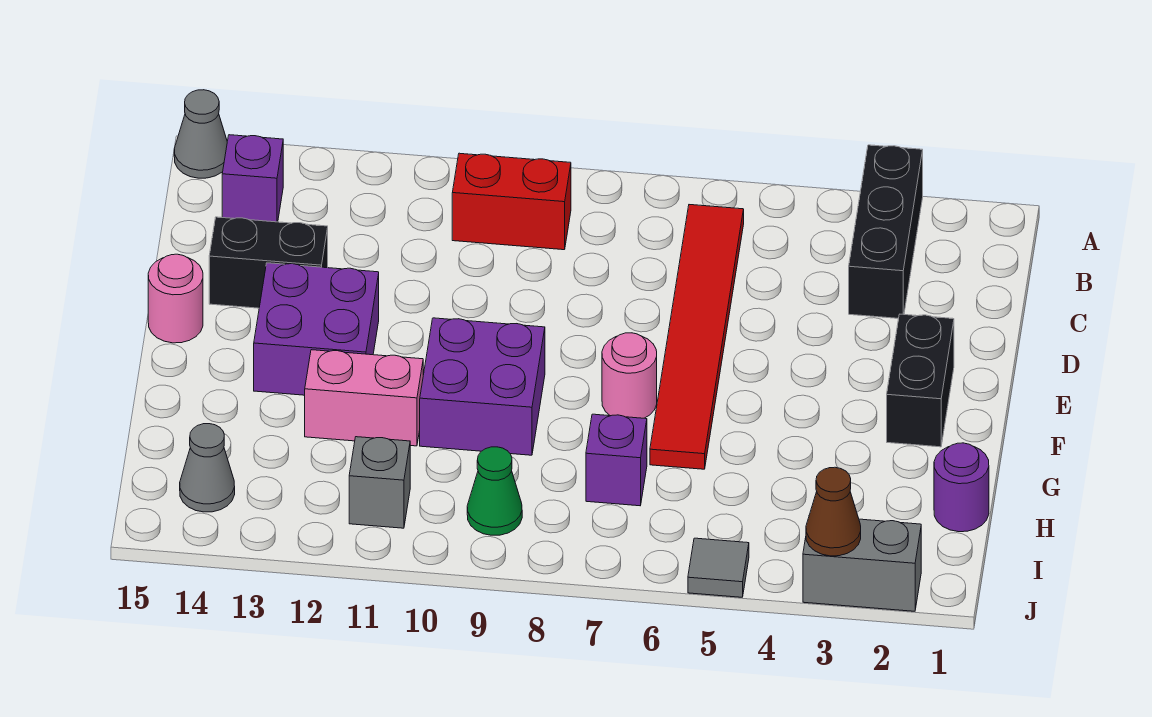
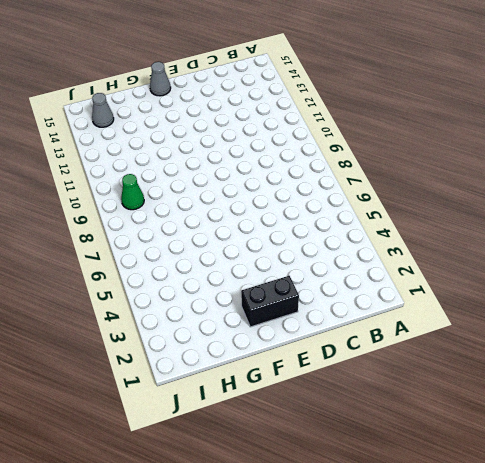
grey 1x1 cone [150,62,171,96] -> grey 1x1 cone moved to [174,90,227,178]
none -> black 1x3 brick [849,145,923,318]
none -> red 1x6 tile [650,205,744,469]
none -> red 1x2 brick [452,153,571,250]

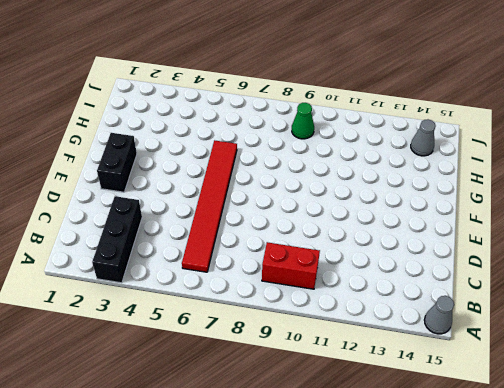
none -> purple 1x1 brick [222,135,283,222]
none -> black 1x2 brick [209,217,328,308]
none -> purple 2x2 brick [254,263,379,395]

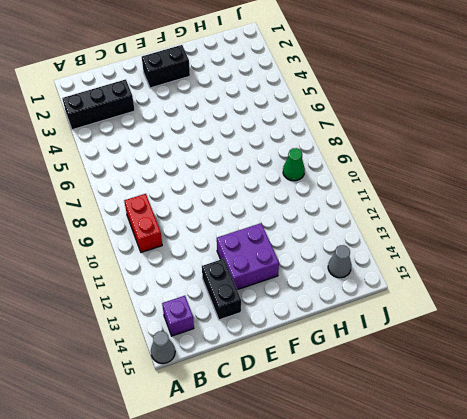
none -> red 1x6 tile [650,205,744,469]
none -> pink 1x1 round brick [148,254,203,343]
none -> pink 1x1 round brick [602,333,657,418]

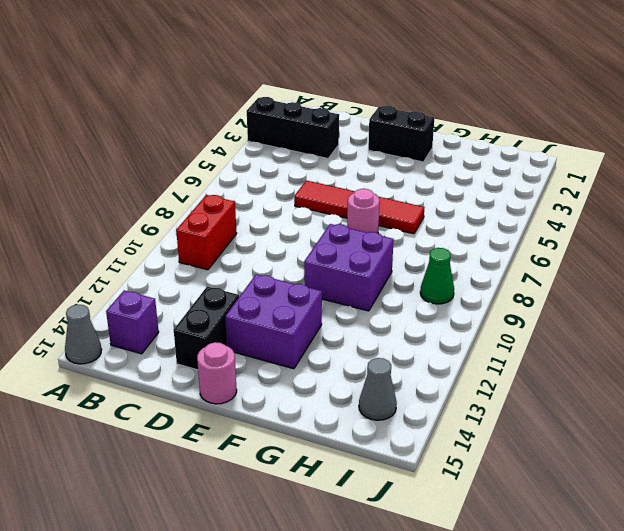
red 1x4 tile [294,180,424,234] -> red 1x6 tile [650,205,744,469]
none -> pink 1x2 brick [305,350,423,446]
none -> purple 1x1 round brick [934,443,989,532]
none -> purple 1x1 brick [586,414,647,506]

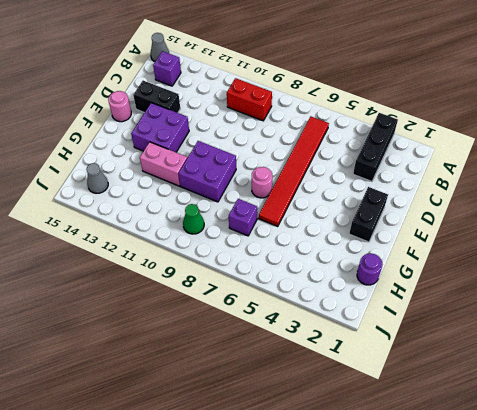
none -> grey 1x1 brick [349,437,410,528]
none -> grey 1x2 brick [803,519,921,611]
none -> grey 1x1 tile [688,538,749,597]

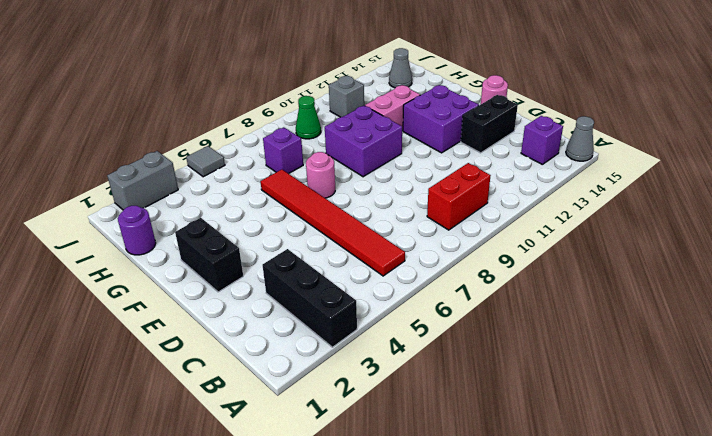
none -> brown 1x1 cone [806,467,861,556]

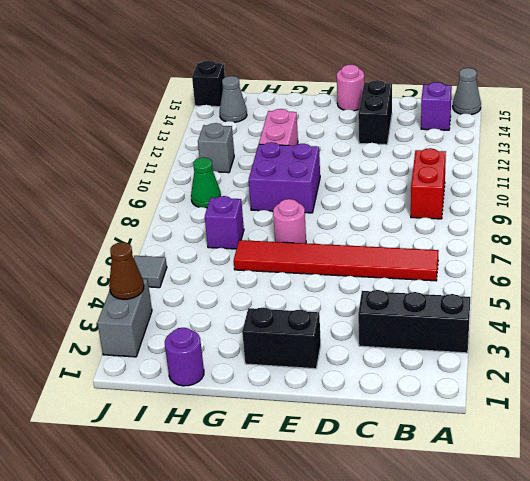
black 1x1 brick [192,60,225,107] -> none
none -> purple 2x2 brick [254,263,379,395]

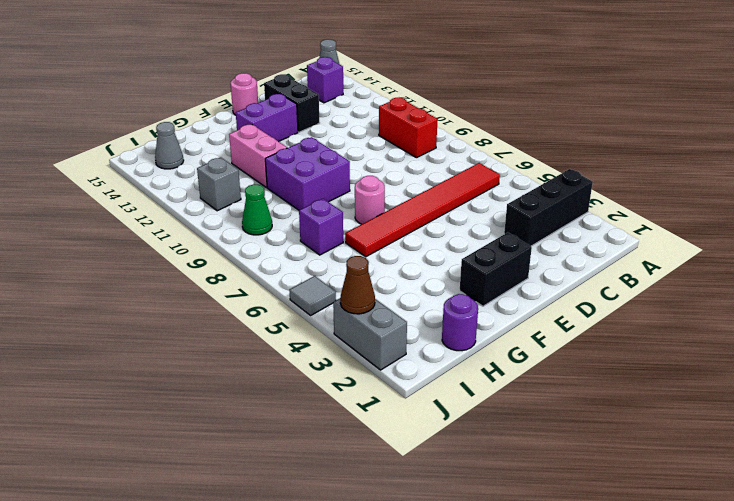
purple 1x2 brick [236,94,298,142] -> purple 2x2 brick [254,263,379,395]

